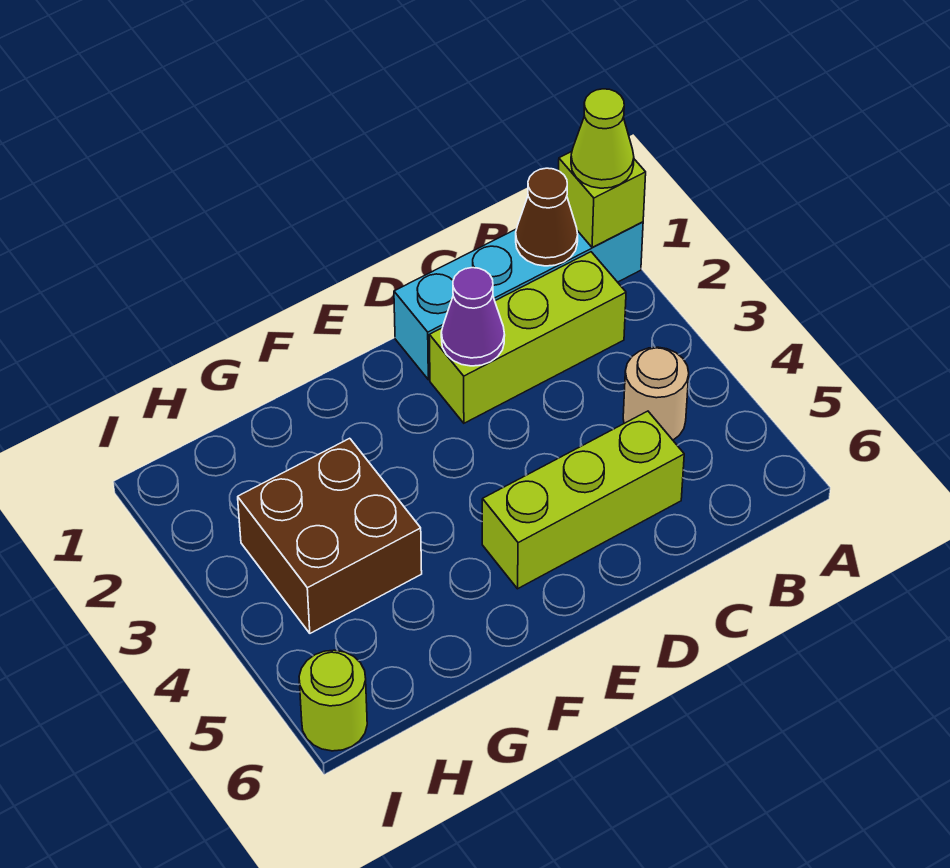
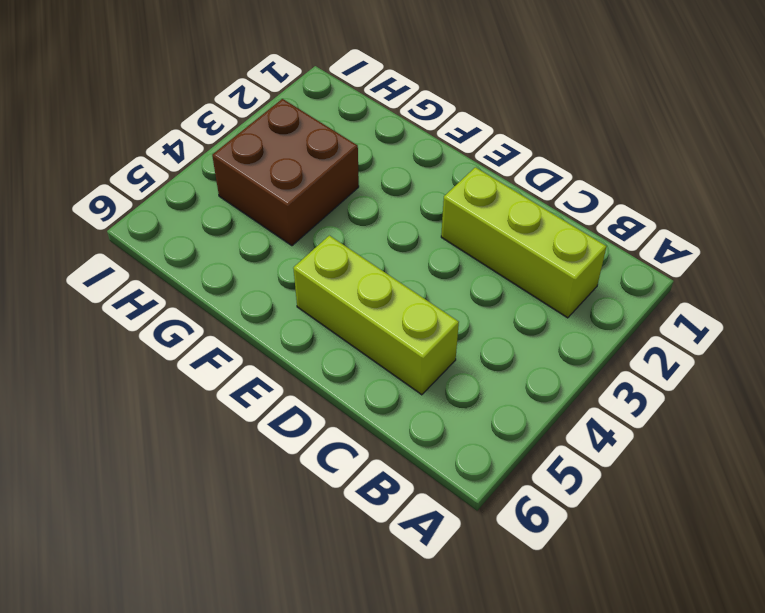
none -> cyan 1x4 brick [394,222,643,380]
none -> tan 1x1 round brick [623,347,689,440]

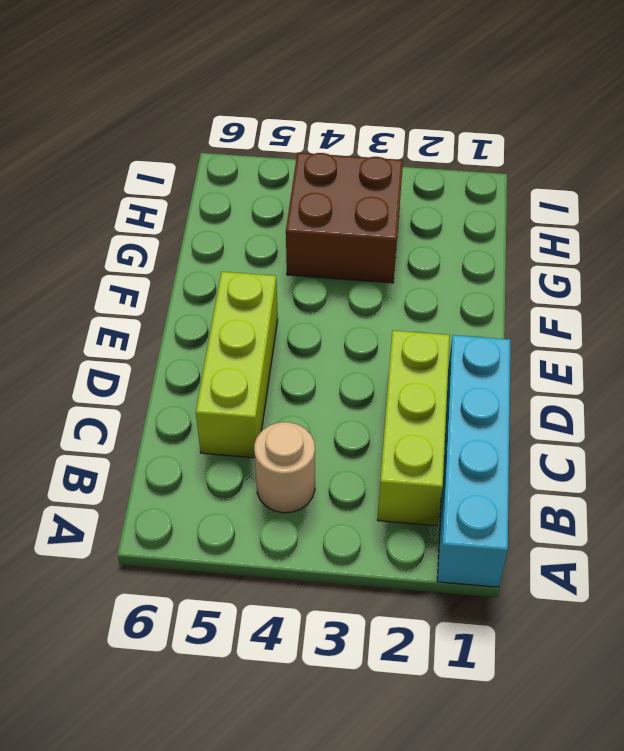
none -> lime 1x1 round brick [299,650,367,751]
none -> lime 1x1 brick [559,152,646,247]

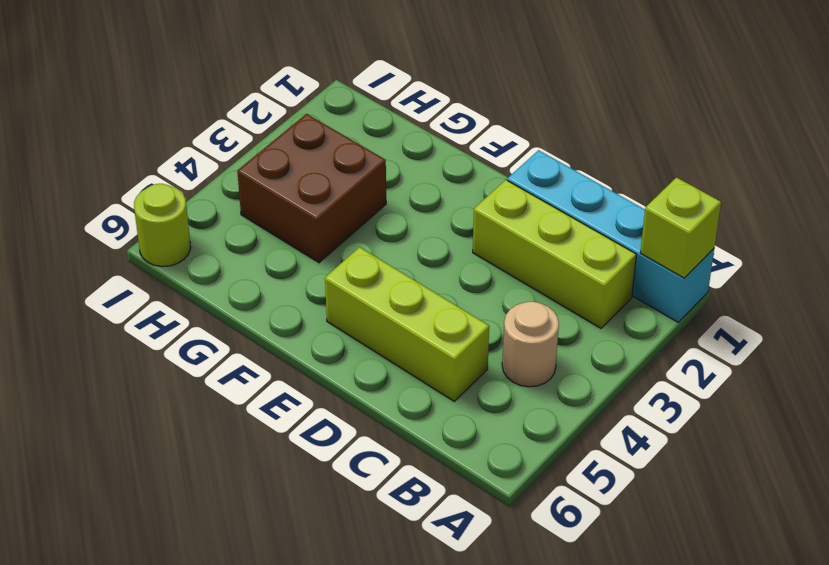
none -> brown 1x1 cone [516,168,578,266]
none -> purple 1x1 cone [441,268,505,366]

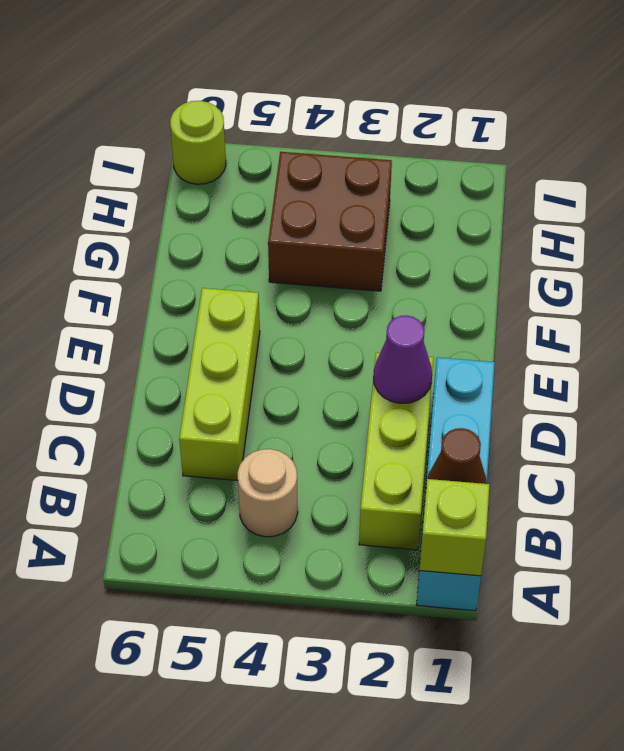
none -> lime 1x1 cone [571,89,634,188]

